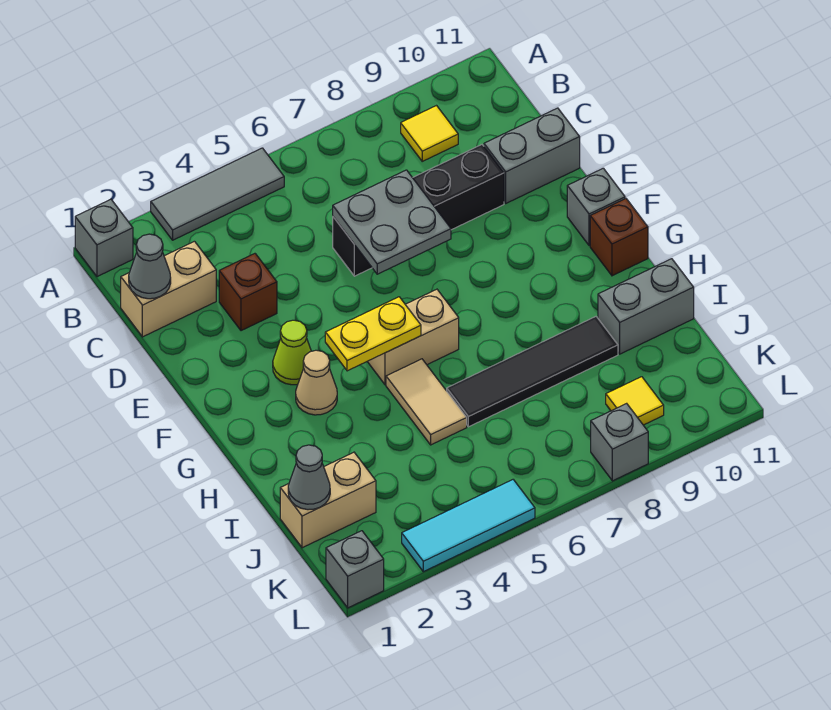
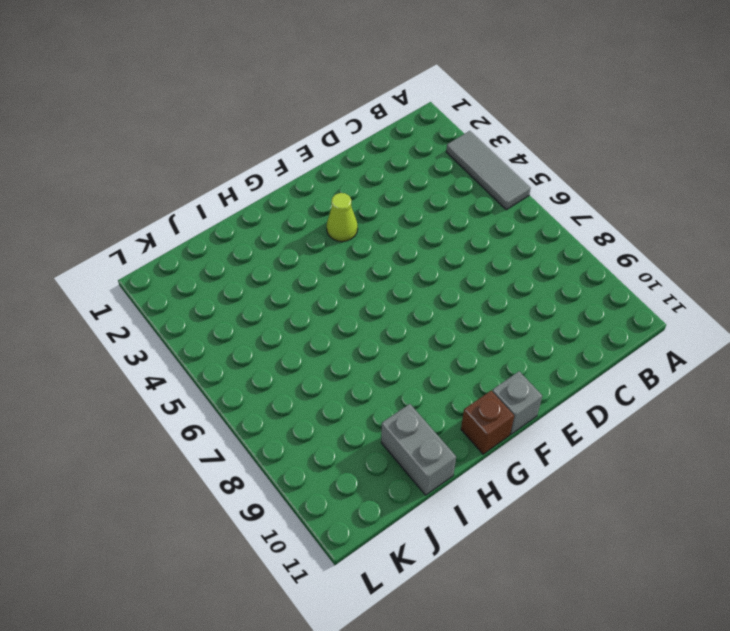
none -> grey 1x1 brick [75,199,133,277]
none -> yellow 1x1 tile [401,106,458,161]
none -> tan 1x2 brick [121,241,216,337]

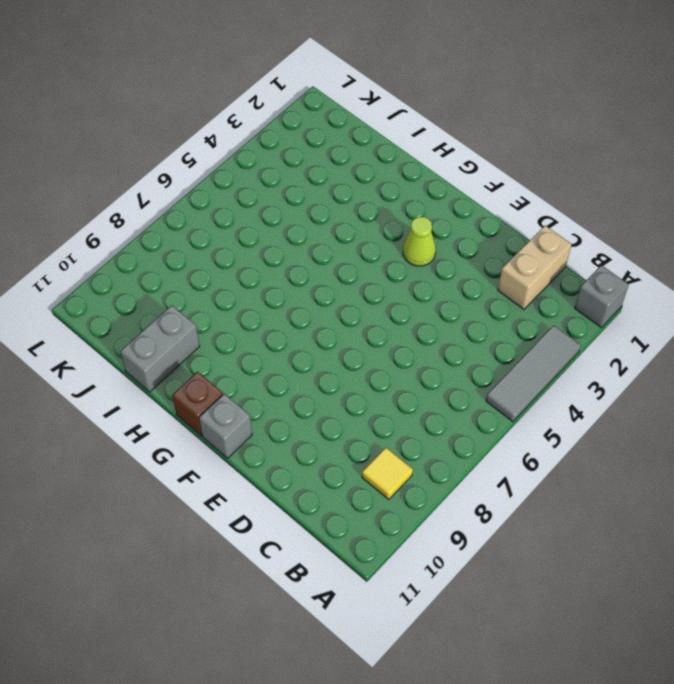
none -> brown 1x1 brick [219,254,277,331]
none -> black 1x4 brick [333,145,504,276]
none -> grey 1x2 brick [484,108,580,203]

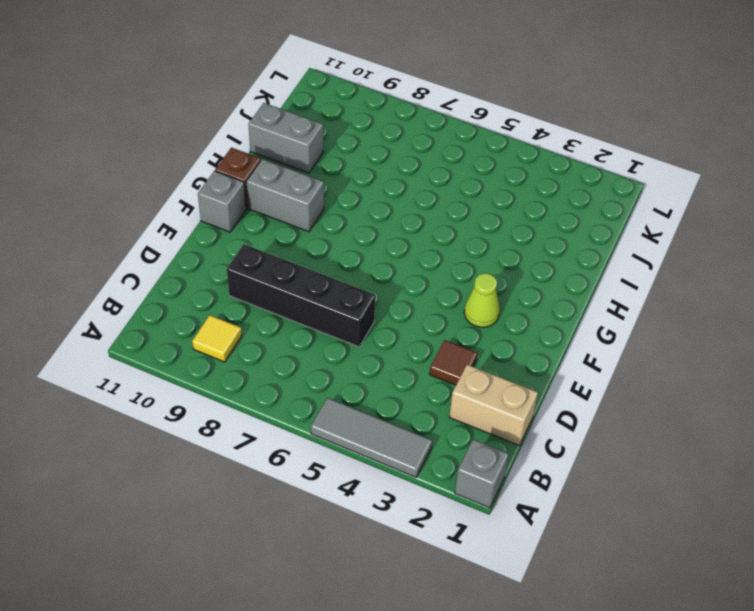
brown 1x1 tile [429,340,477,385] -> brown 1x1 brick [219,254,277,331]
grey 1x2 brick [246,159,324,232] -> grey 1x2 brick moved to [484,108,580,203]
none -> tan 1x1 cone [296,350,337,415]
none -> tan 1x2 brick [367,289,459,385]
none -> tan 1x2 tile [386,359,467,445]

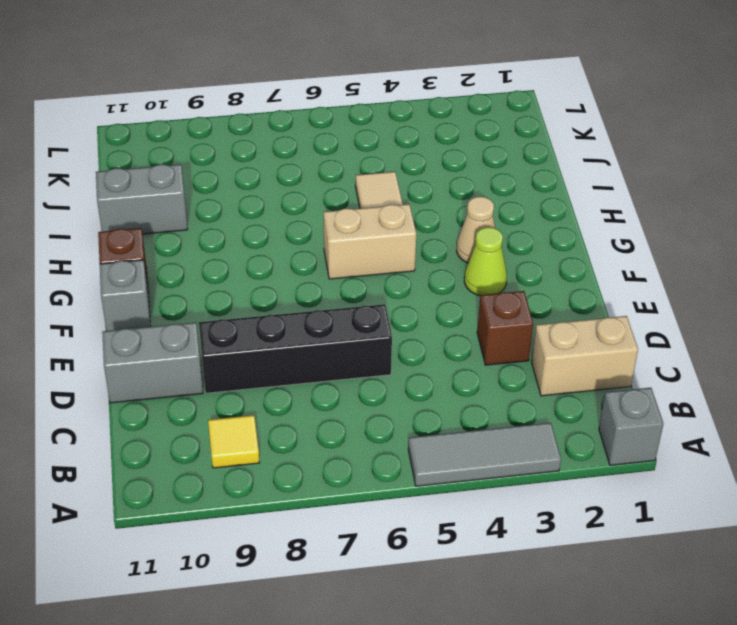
none -> black 1x4 tile [447,317,618,427]
none -> tan 1x2 brick [280,452,376,548]
none -> yellow 1x1 tile [606,377,664,425]

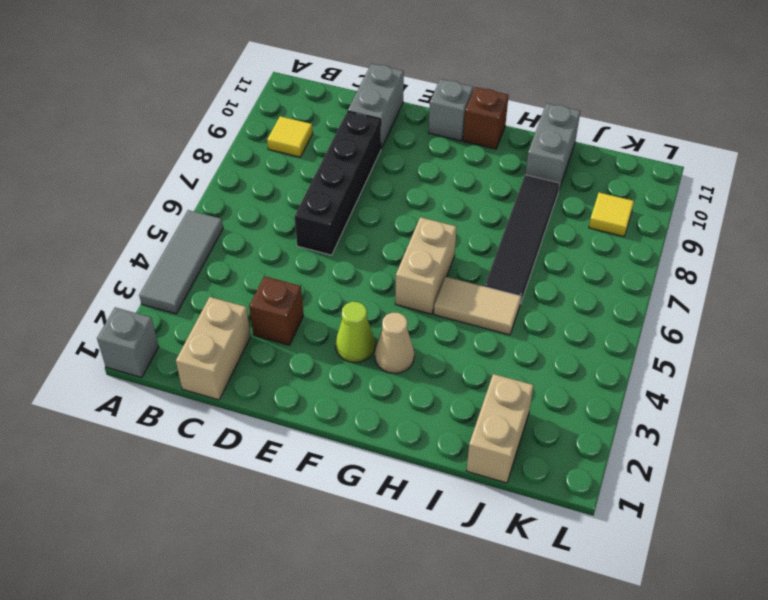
none -> grey 1x1 brick [326,531,384,608]
none -> cyan 1x3 tile [402,480,535,572]
none -> grey 1x1 brick [591,403,648,481]

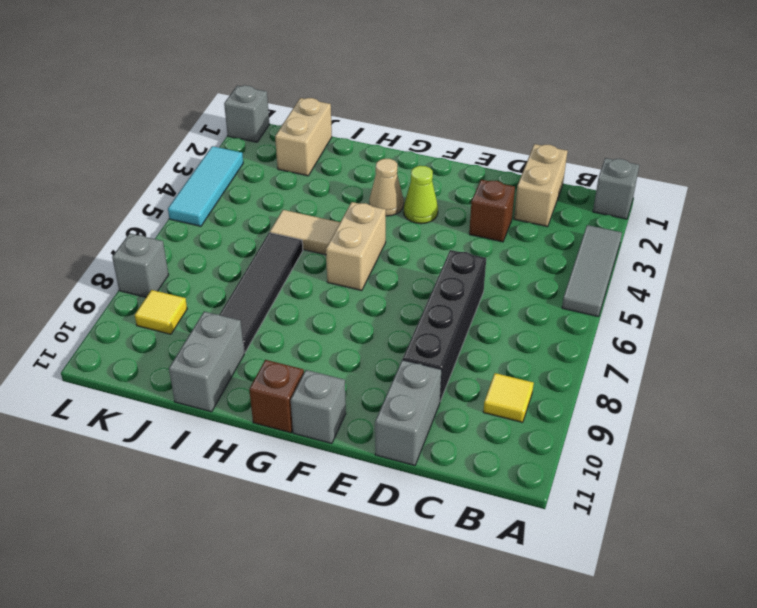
none -> grey 1x1 cone [129,234,171,299]
none -> grey 2x2 plate [333,170,451,274]
none -> yellow 1x2 plate [325,297,421,371]

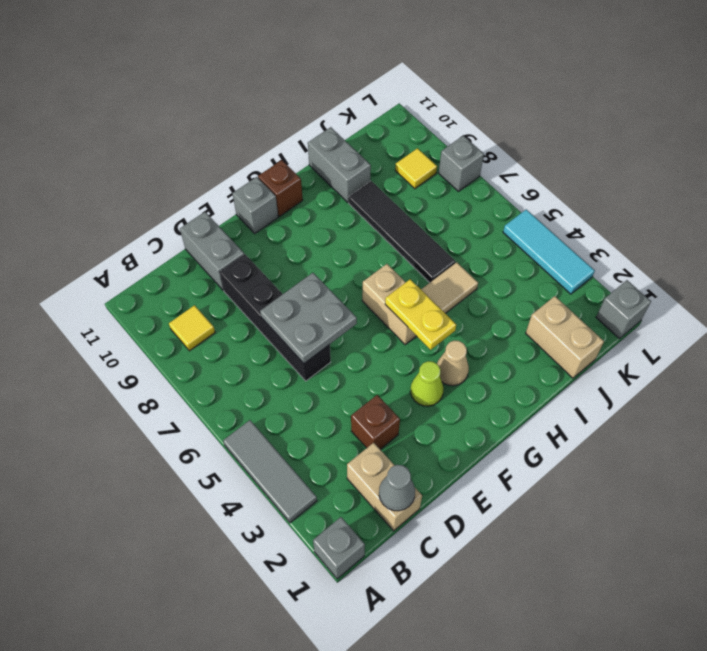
none -> grey 1x1 cone [288,445,330,510]

